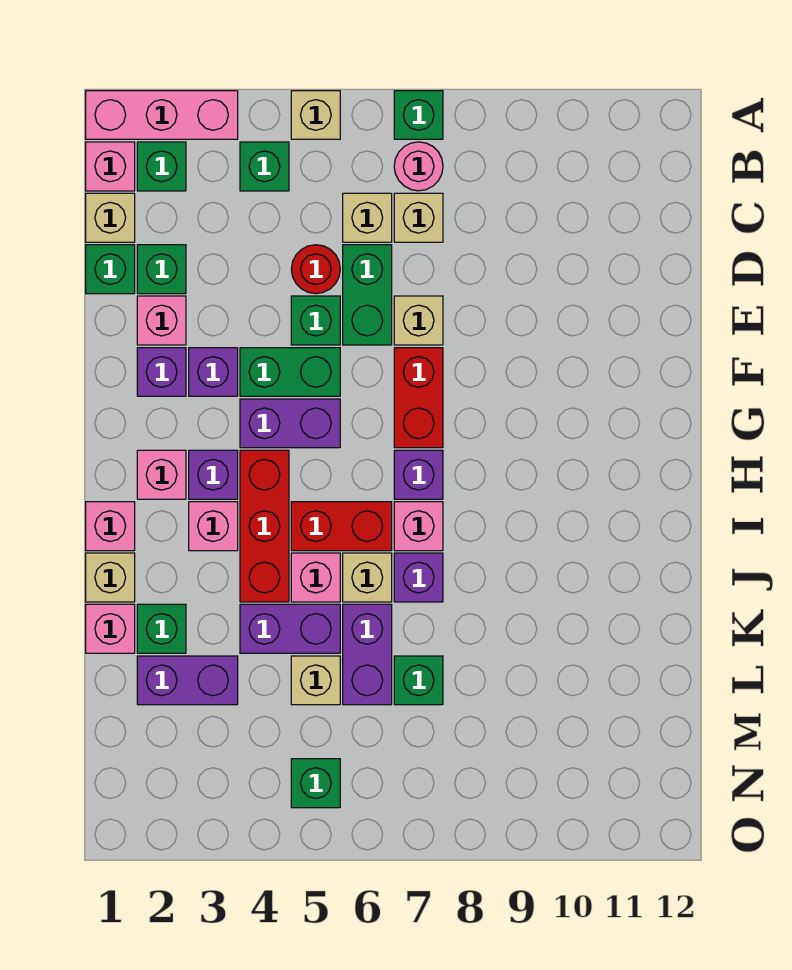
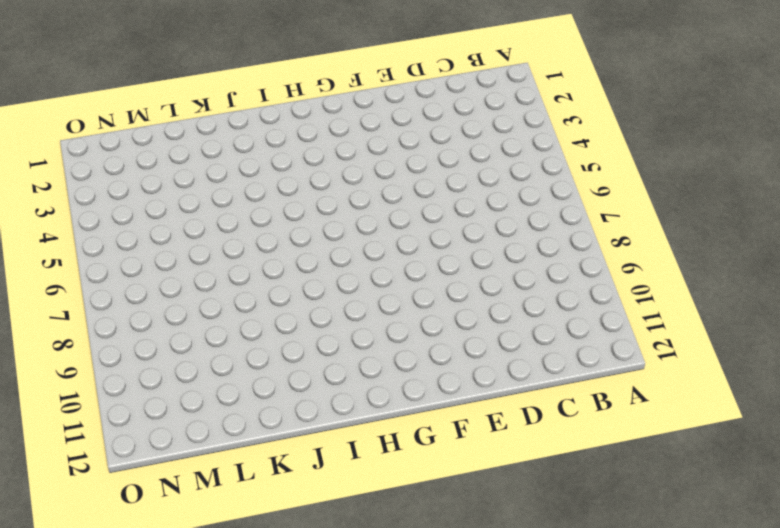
none -> pink 1x3 brick [86,91,238,139]
none -> tan 1x1 brick [291,91,340,139]
none -> green 1x1 brick [394,91,443,139]
none -> pink 1x1 brick [86,142,135,191]

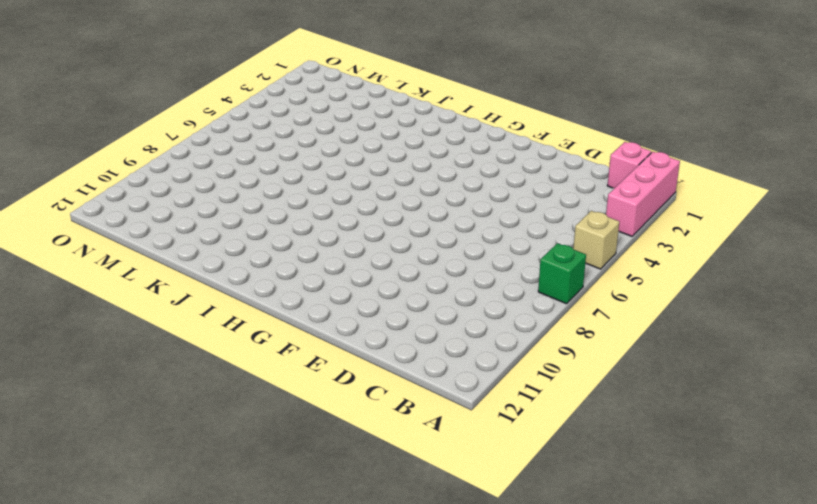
none -> green 1x1 brick [137,142,186,191]
none -> green 1x1 brick [240,142,289,191]
none -> pink 1x1 round brick [394,142,443,191]
none -> tan 1x1 brick [86,193,135,242]

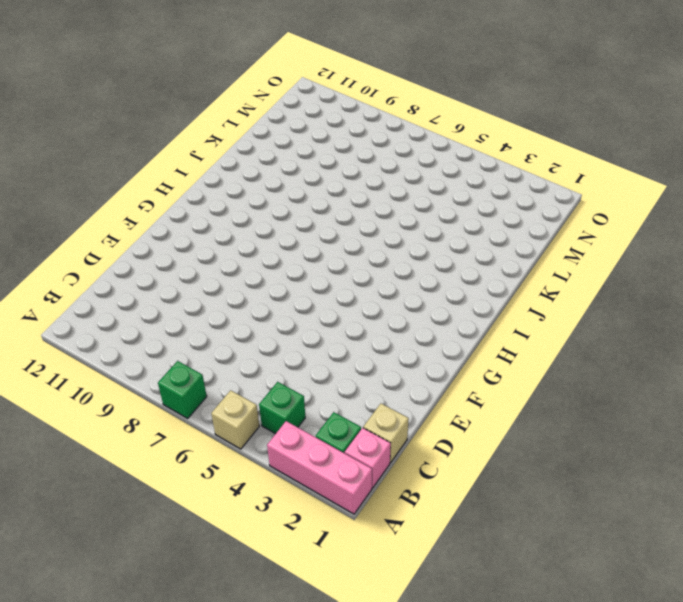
none -> pink 1x1 round brick [394,142,443,191]
none -> tan 1x1 brick [343,193,392,242]
none -> tan 1x1 brick [394,193,443,242]
none -> green 1x1 brick [86,245,135,294]

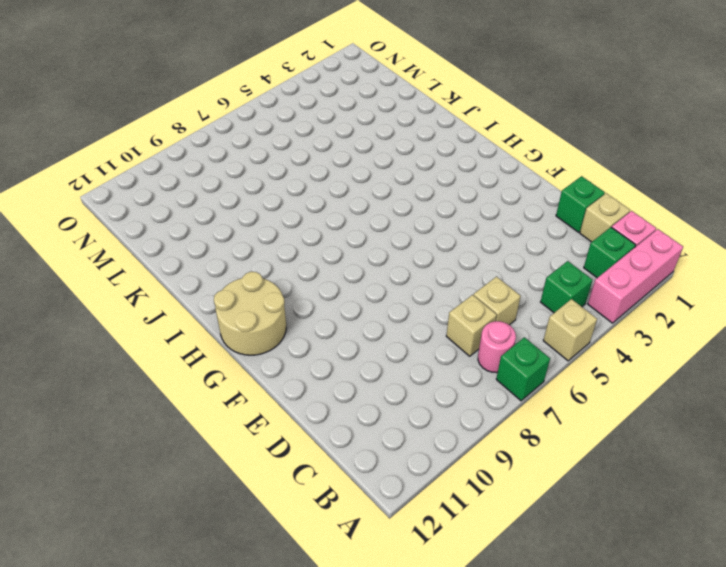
tan 2x2 round brick [214,272,286,355] -> none
none -> green 1x1 brick [137,245,186,294]
none -> red 1x1 round brick [291,245,340,294]
none -> green 1x2 brick [343,245,392,345]
none -> pink 1x1 brick [137,296,186,345]

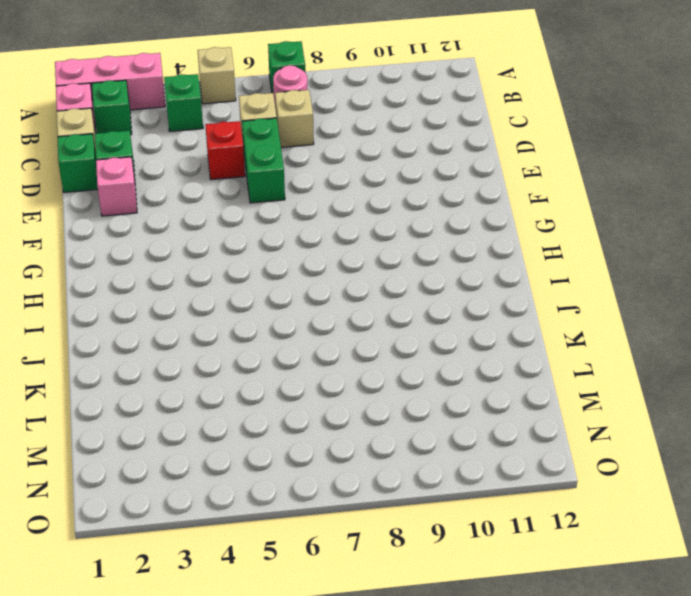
red 1x1 brick [205,121,245,180] -> red 1x1 round brick [291,245,340,294]
none -> green 1x1 brick [291,296,340,345]
none -> tan 1x1 brick [394,296,443,345]
none -> purple 1x1 brick [137,348,186,396]
none -> purple 1x1 brick [189,348,238,396]

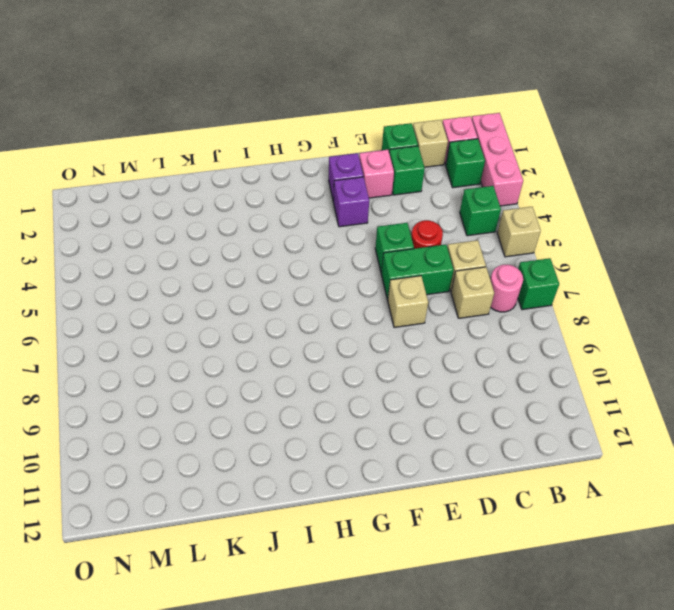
none -> green 1x2 brick [240,348,340,396]
none -> red 1x2 brick [394,348,443,448]
none -> purple 1x2 brick [240,399,340,448]
none -> pink 1x1 brick [137,450,186,499]

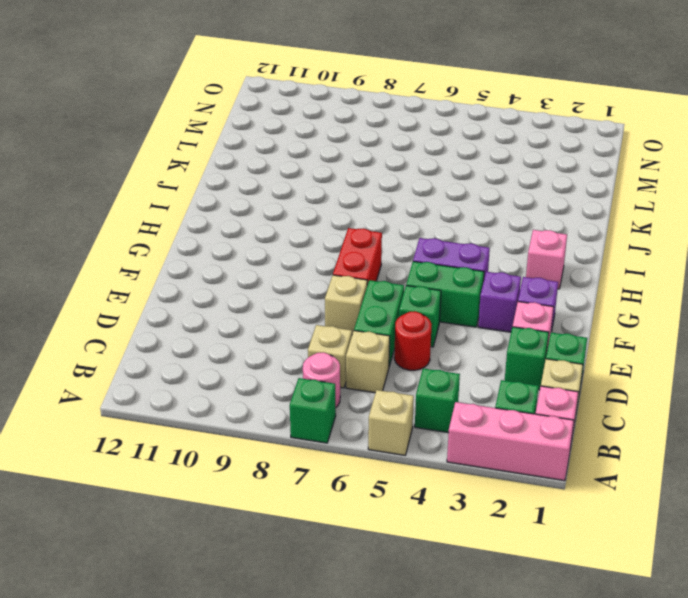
none -> purple 1x1 brick [189,450,238,499]
none -> red 1x3 brick [240,450,289,602]
none -> purple 1x1 brick [394,450,443,499]
none -> pink 1x1 brick [86,502,135,551]

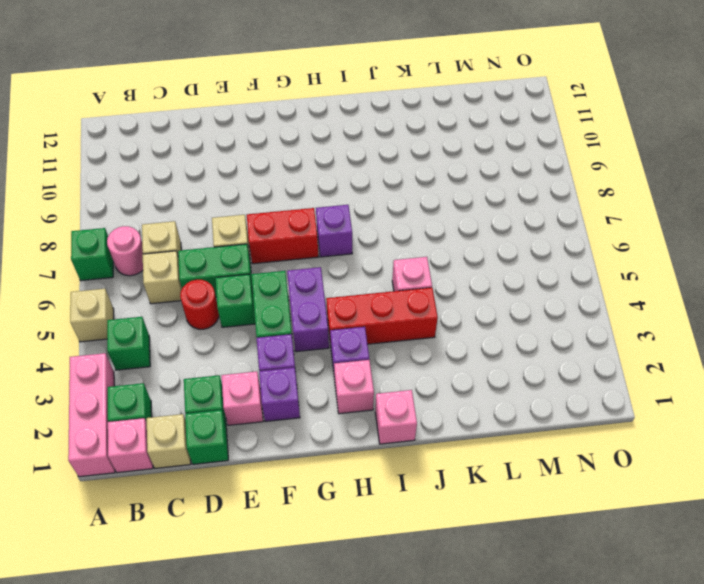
none -> pink 1x1 brick [189,502,238,551]
none -> red 1x2 brick [291,502,392,551]
none -> pink 1x1 brick [394,502,443,551]
none -> tan 1x1 brick [86,553,135,602]

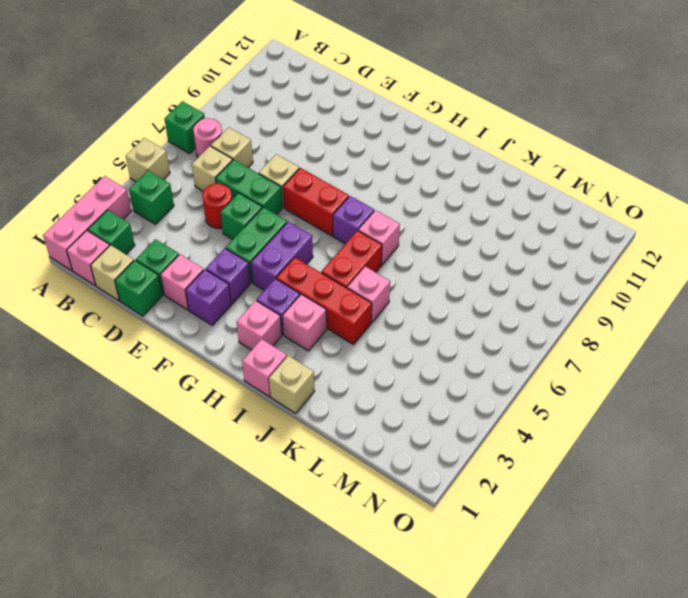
none -> tan 1x1 brick [343,553,392,602]
none -> purple 1x1 brick [394,553,443,602]
none -> pink 1x1 brick [86,604,135,653]
none -> green 1x1 brick [137,604,186,653]

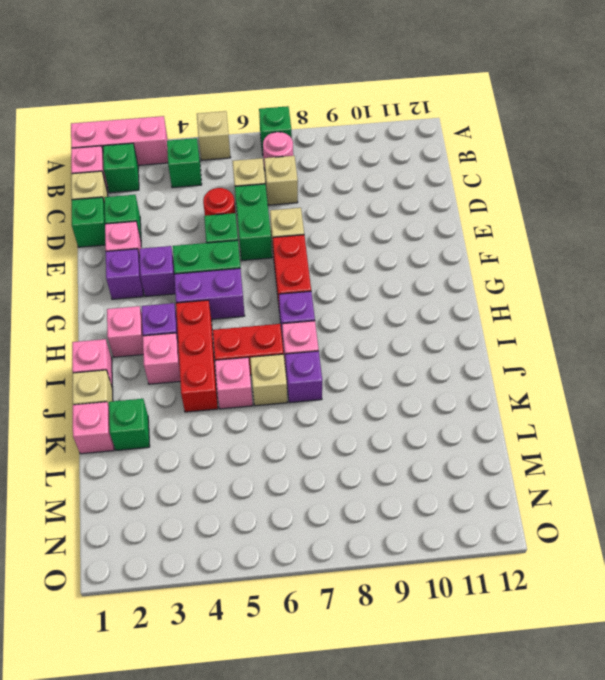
none -> purple 1x2 brick [240,604,340,653]
none -> purple 1x2 brick [343,604,392,705]
none -> purple 1x2 brick [137,656,238,705]
none -> tan 1x1 brick [291,656,340,705]

